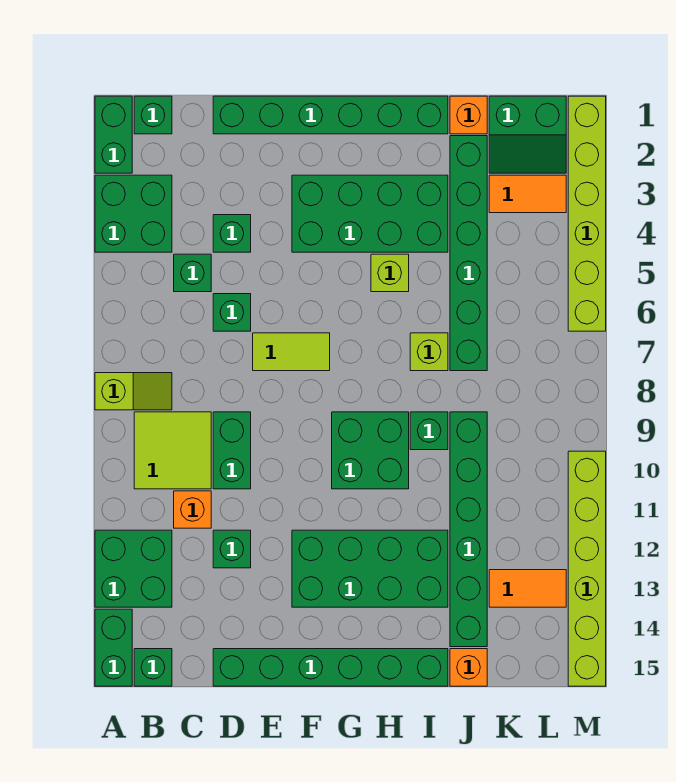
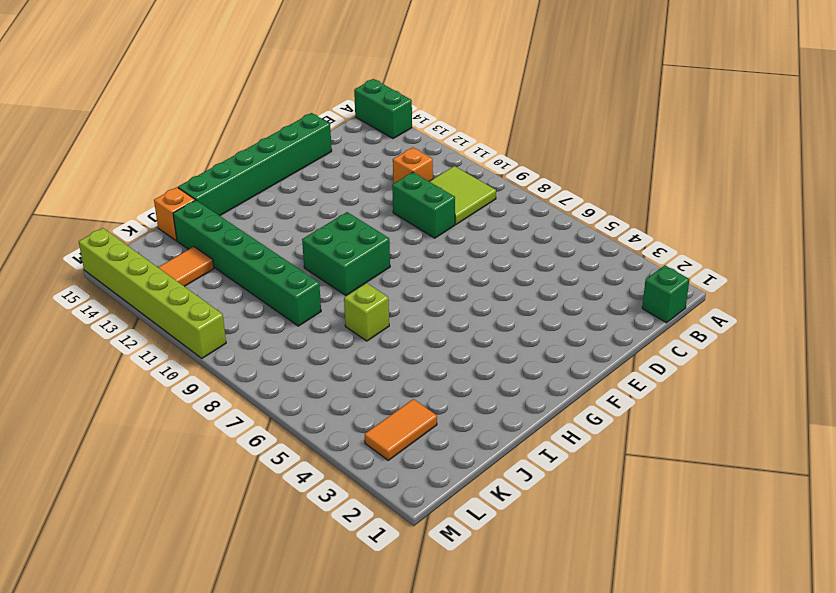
none -> green 1x2 brick [95,96,132,173]
none -> green 2x2 brick [95,175,172,252]
none -> lime 1x2 slope [95,373,172,410]
none -> green 2x2 brick [95,530,172,607]

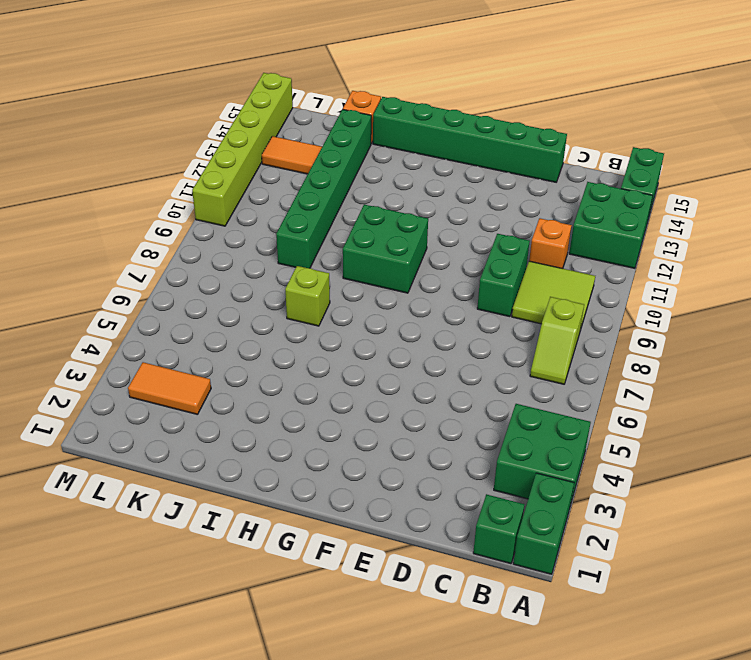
lime 1x2 slope [530,297,584,384] -> lime 1x2 slope turned to [95,373,172,410]
none -> green 1x1 brick [134,649,172,686]
none -> green 1x1 brick [174,254,211,292]
none -> green 1x6 brick [213,96,448,134]
none -> green 1x1 brick [213,215,251,252]

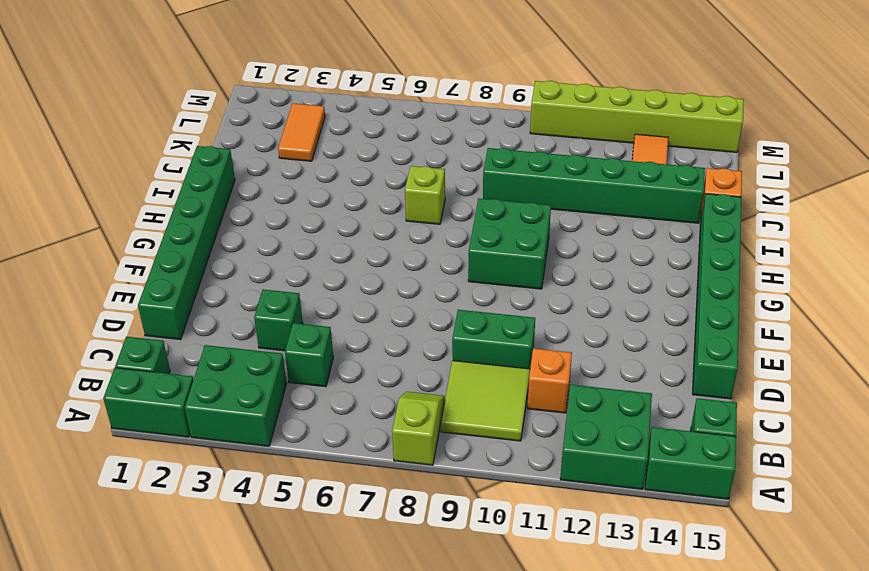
none -> green 1x1 brick [213,294,251,331]
none -> green 1x1 brick [213,530,251,568]
none -> lime 1x2 tile [253,333,330,371]
none -> green 2x4 brick [292,175,448,252]

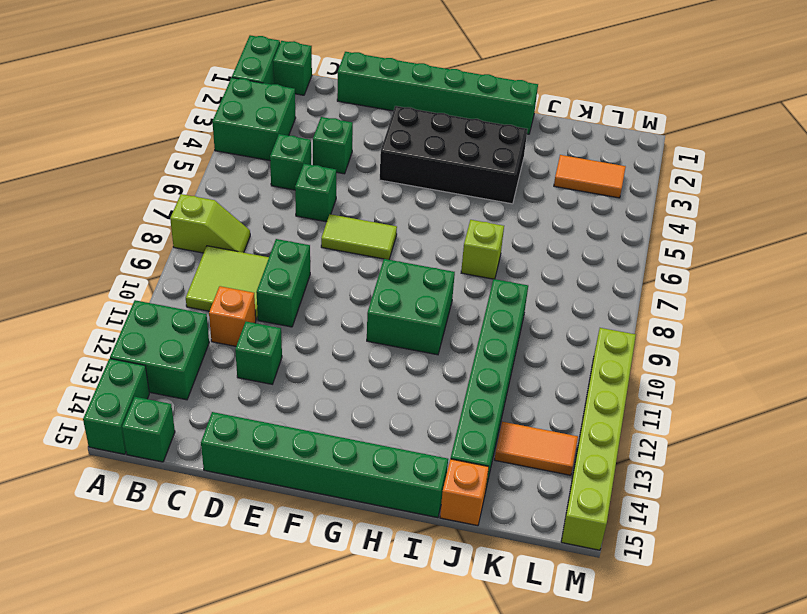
black 2x4 brick [380,106,527,204] -> green 2x4 brick [292,175,448,252]
none -> green 2x4 brick [292,530,448,607]
none -> lime 1x1 brick [371,254,409,292]
none -> green 1x1 brick [410,412,448,450]
none -> orange 1x1 brick [450,96,487,134]

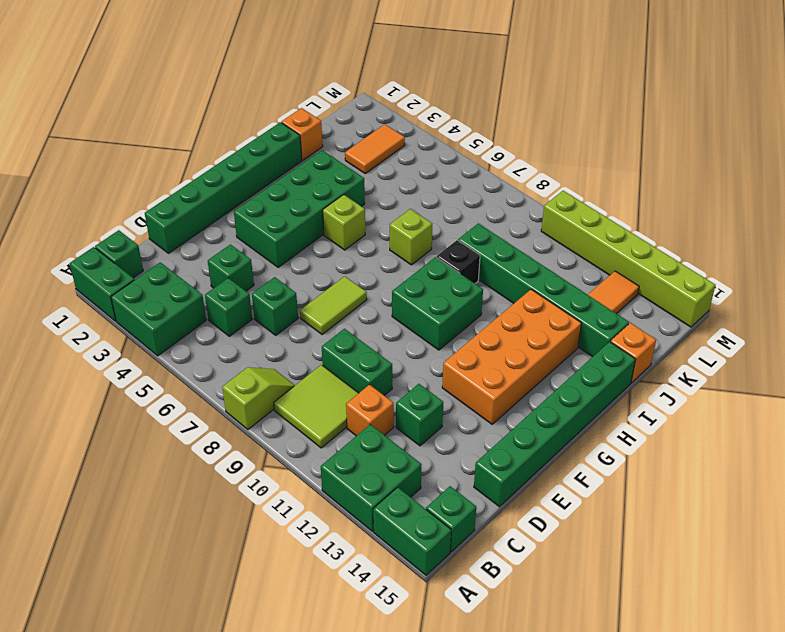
orange 2x4 brick [442,289,582,424] -> green 2x4 brick [292,530,448,607]
black 1x1 brick [437,240,480,283] -> green 1x1 brick [410,412,448,450]
none -> green 1x6 brick [450,136,487,371]
none -> green 2x2 slope [489,96,566,173]
none -> lime 1x6 brick [568,96,606,331]

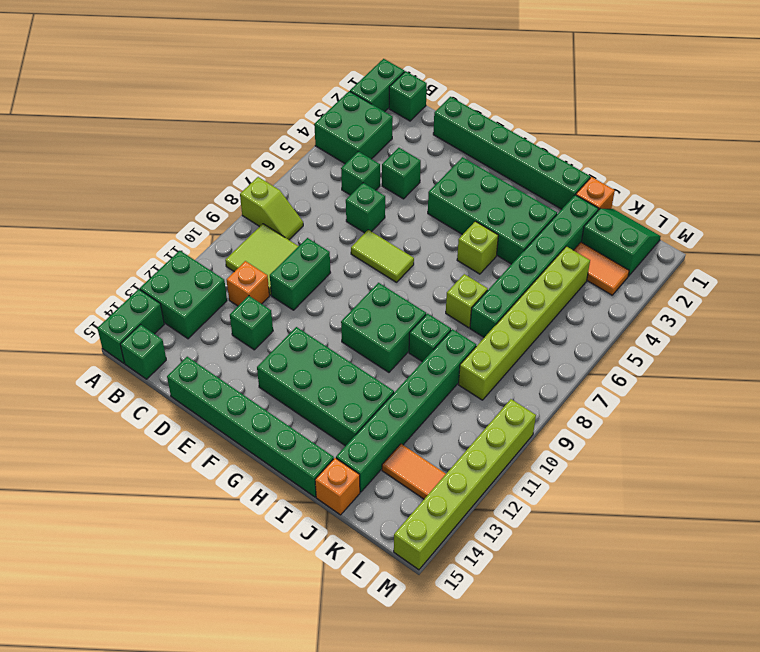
green 2x2 slope [581,209,661,276] -> green 2x2 slope turned to [489,96,566,173]
lime 1x6 brick [459,246,590,400] -> lime 1x6 brick moved to [568,96,606,331]

